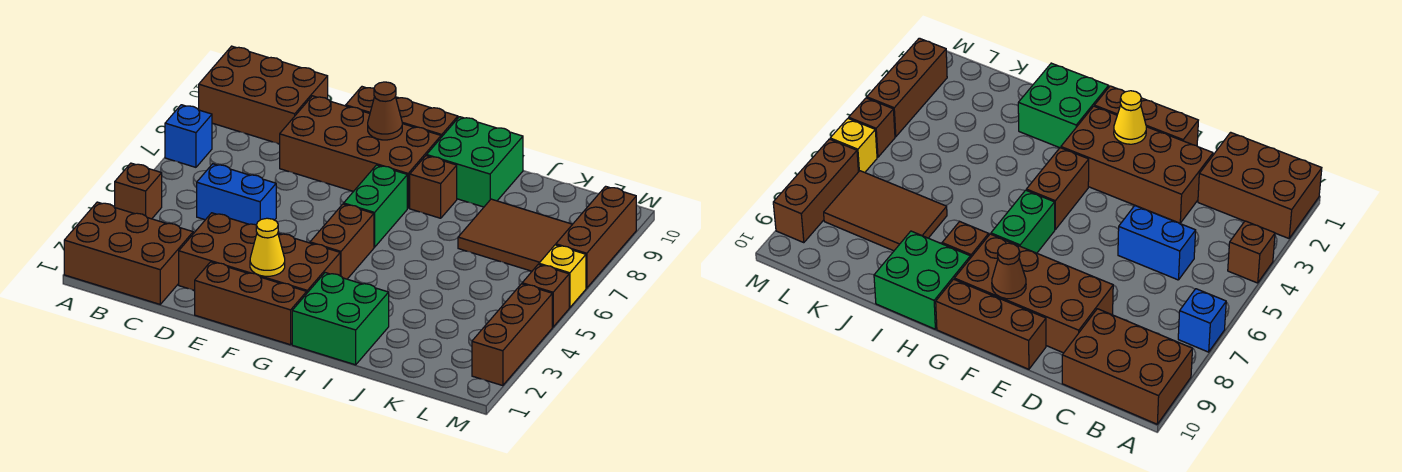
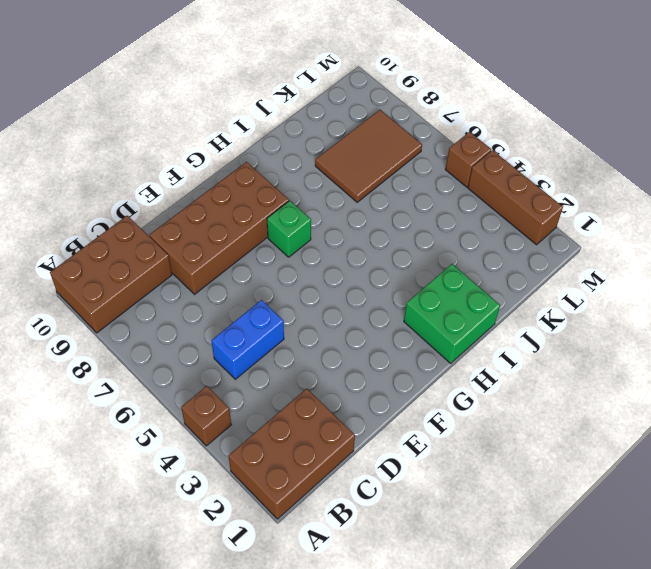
green 1x1 brick [267,201,311,257] -> green 1x2 brick [344,165,407,247]
none -> blue 1x1 brick [165,105,212,167]
none -> brown 2x4 brick [179,213,340,293]
none -> brown 1x3 brick [195,262,307,345]

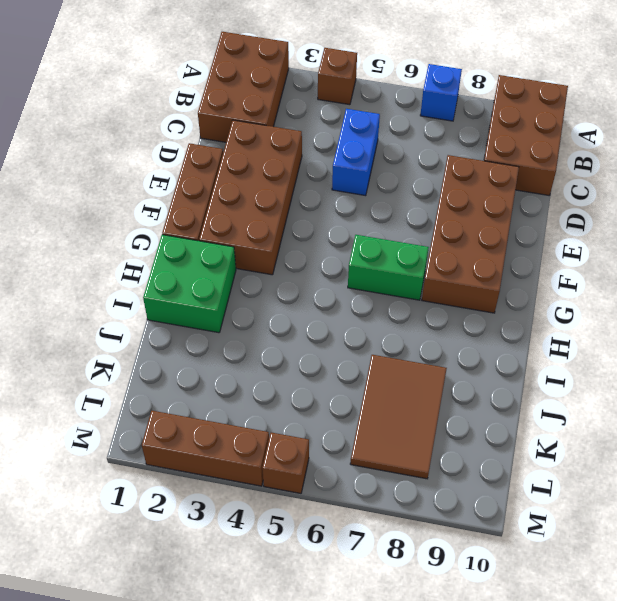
none -> brown 1x3 brick [346,87,458,137]
none -> brown 1x2 brick [310,204,374,279]
none -> brown 1x1 brick [410,156,457,218]

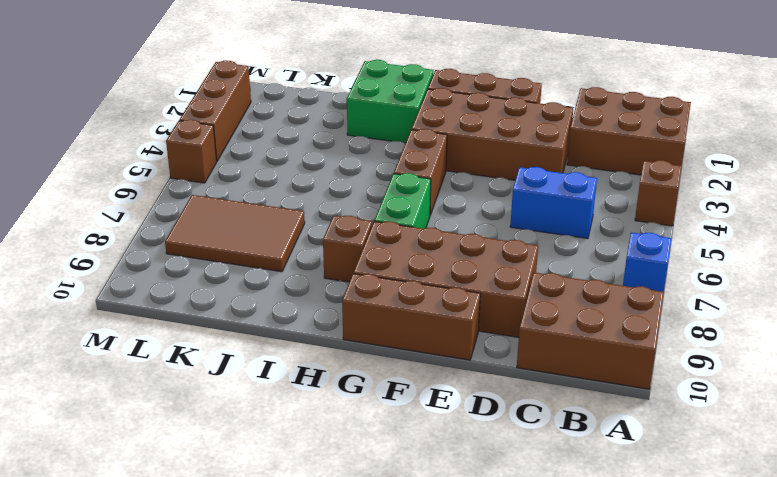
none -> green 2x2 brick [427,117,523,207]
none -> yellow 1x1 brick [539,245,586,308]
none -> brown 1x3 brick [556,186,636,288]

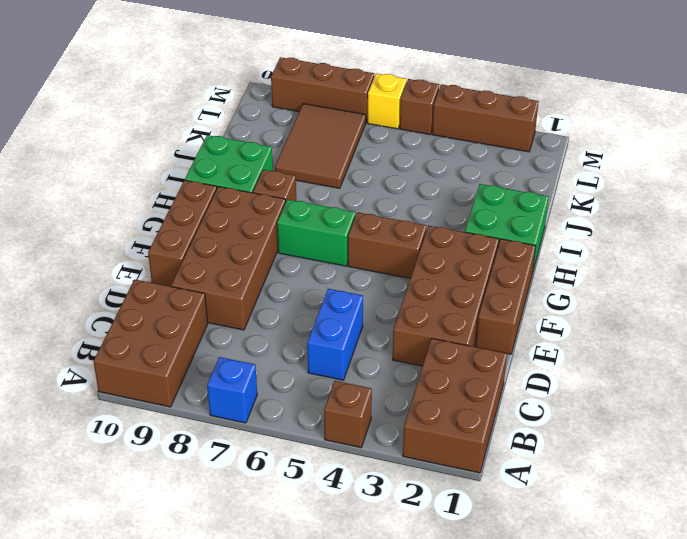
none -> yellow 1x1 cone [250,218,285,276]
none -> brown 1x1 cone [368,82,402,140]

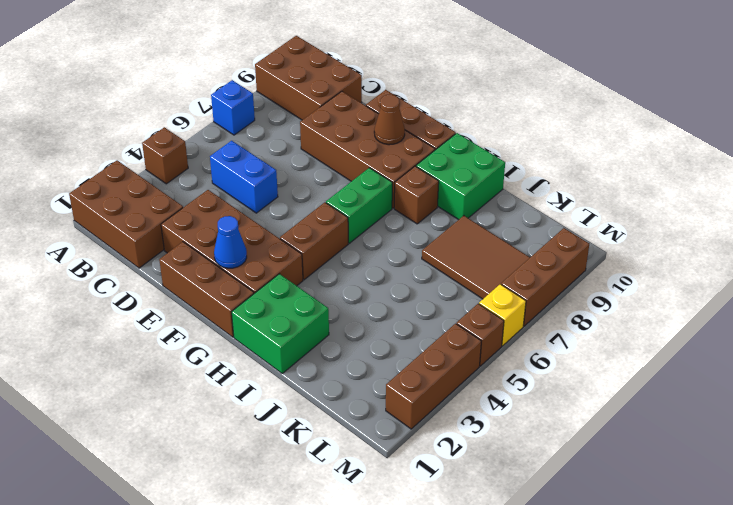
blue 1x1 cone [214,216,247,268] -> yellow 1x1 cone [250,218,285,276]

